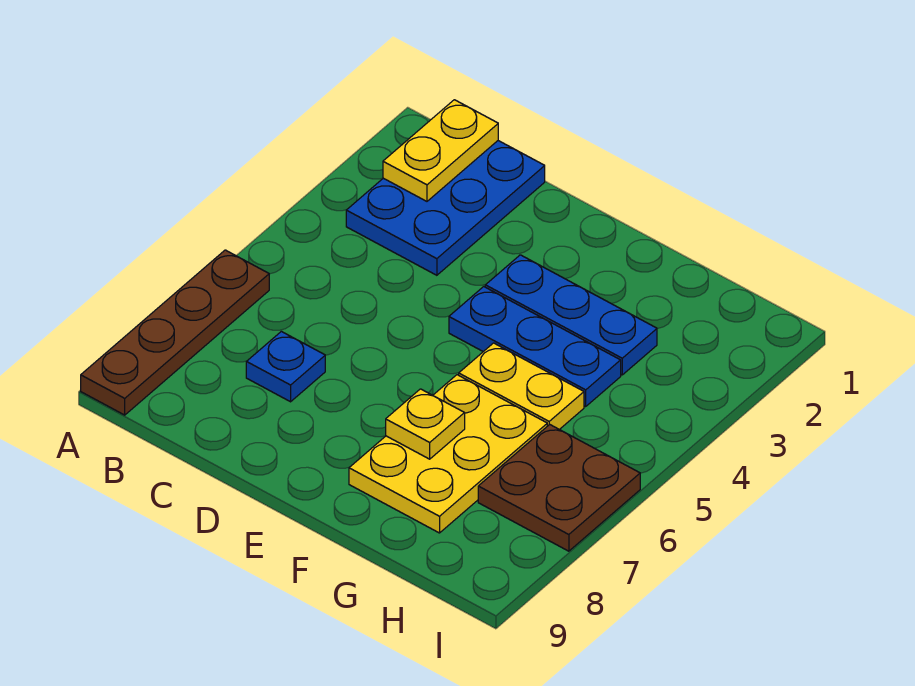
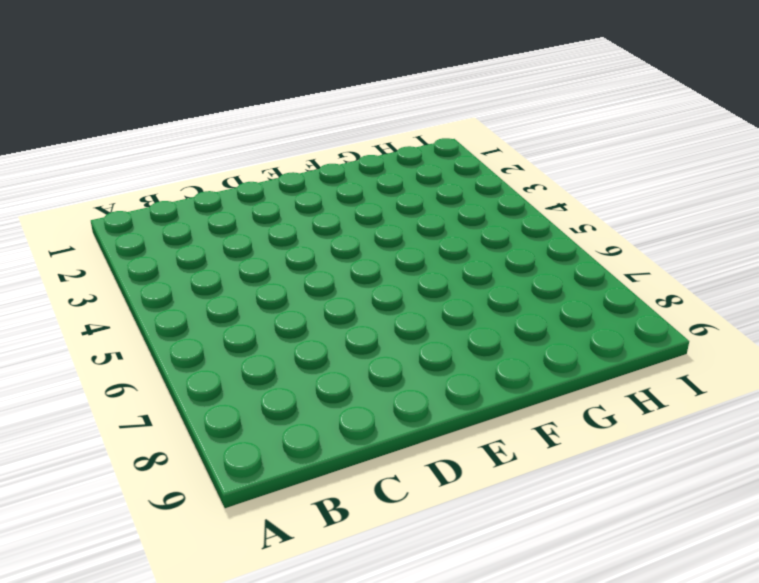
none -> brown 1x4 plate [81,250,269,415]
none -> blue 2x3 plate [346,141,545,275]

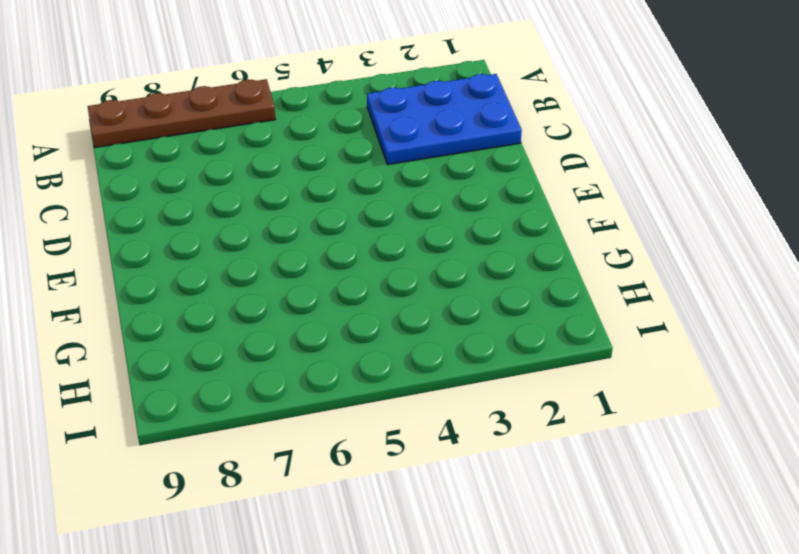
none -> blue 1x1 plate [246,331,325,402]
none -> blue 1x3 plate [485,255,657,375]

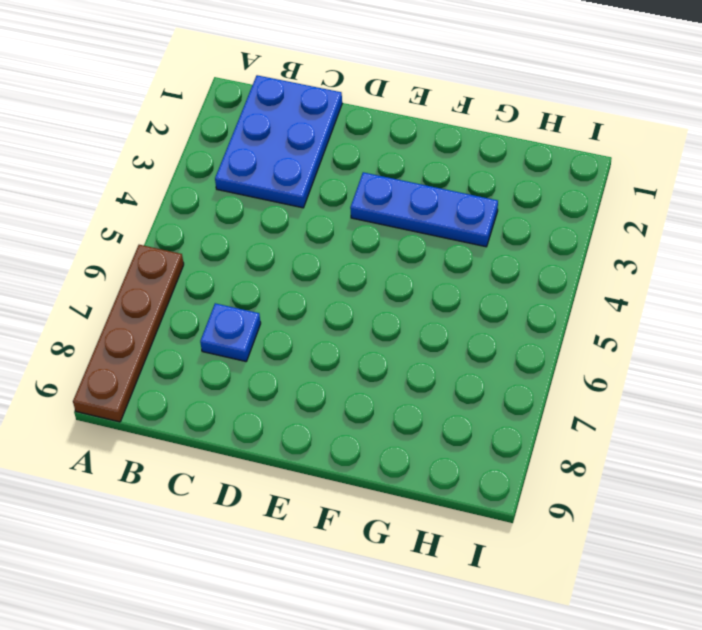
none -> blue 1x3 plate [449,287,621,406]
none -> yellow 1x2 plate [459,343,584,429]

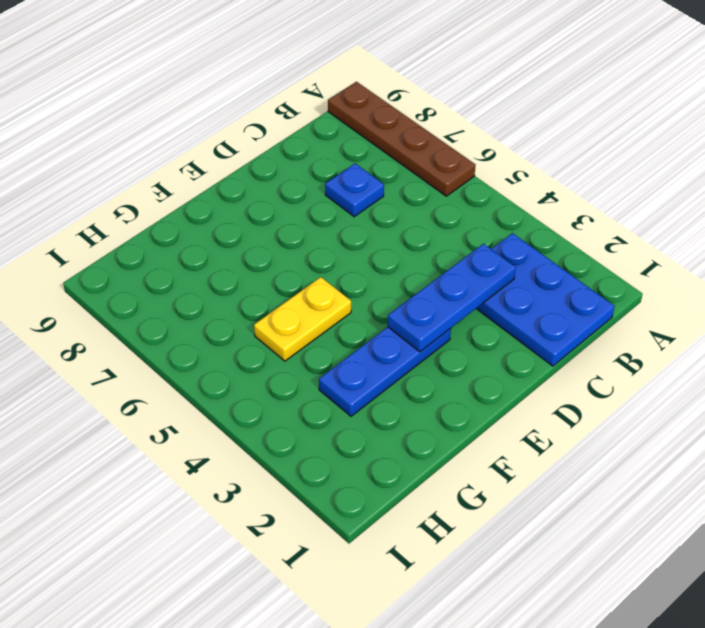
blue 1x3 plate [388,244,516,352] -> blue 1x3 plate moved to [449,287,621,406]
none -> yellow 2x3 plate [349,375,547,533]
none -> brown 2x2 plate [478,424,640,551]

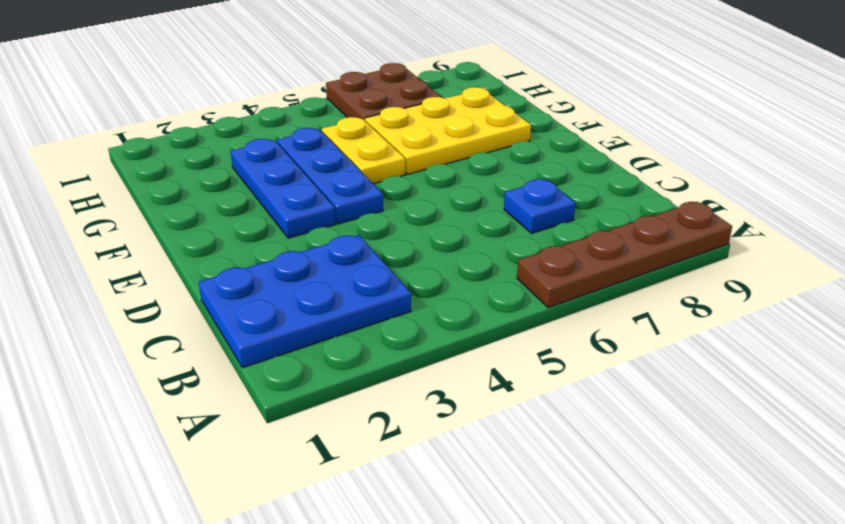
none -> yellow 1x2 plate [383,100,498,201]
none -> yellow 1x1 plate [386,389,465,459]

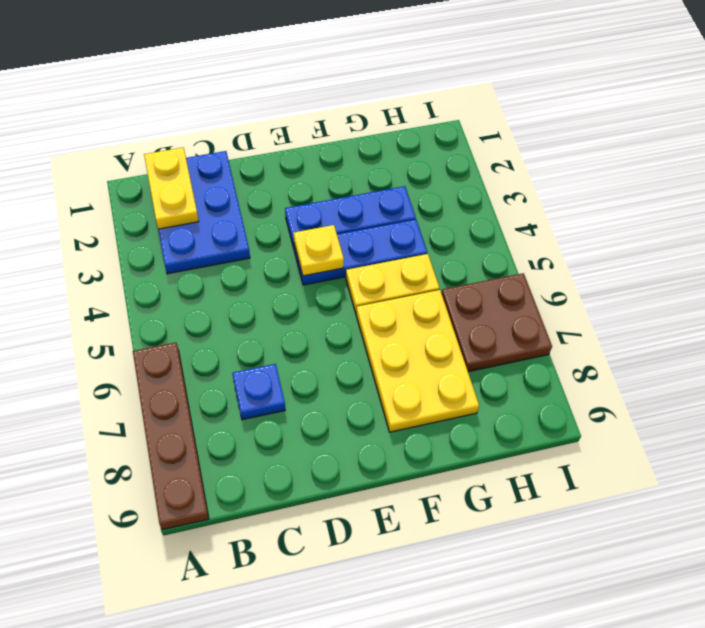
yellow 1x1 plate [294,225,344,276] -> yellow 1x1 plate moved to [386,389,465,459]

